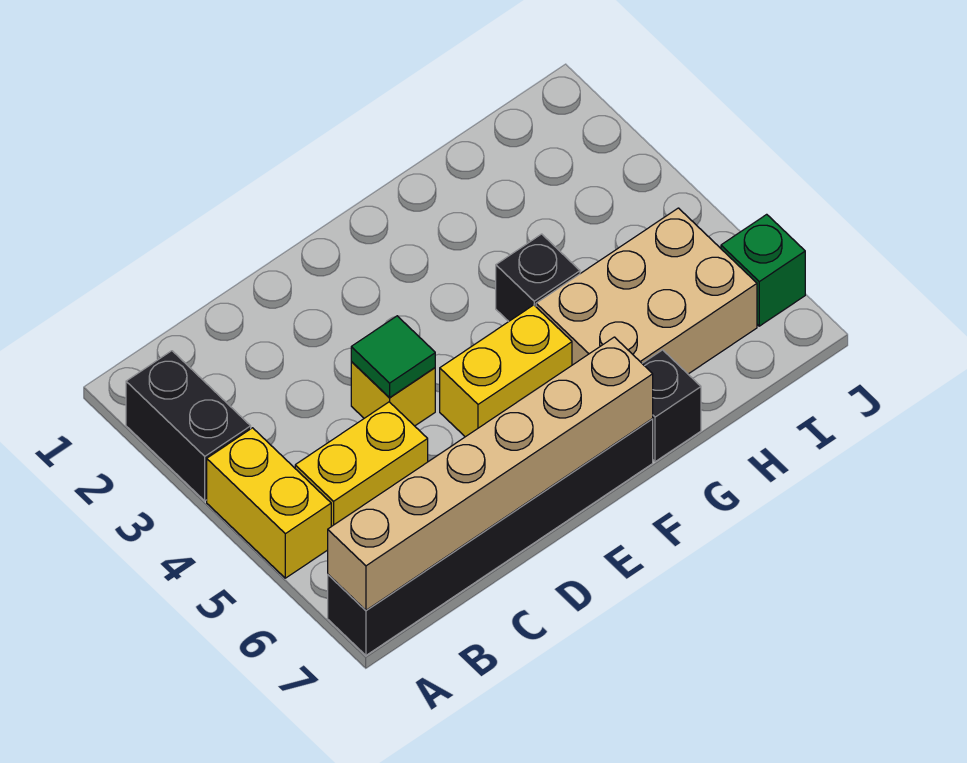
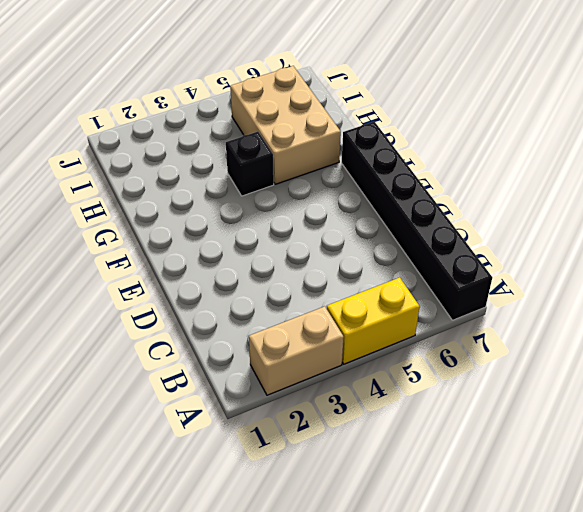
tan 1x2 brick [249,306,344,395] -> black 1x2 brick [126,351,251,501]
none -> yellow 1x2 brick [295,402,428,527]
none -> yellow 1x1 brick [351,362,435,426]
none -> yellow 1x2 brick [440,305,572,437]

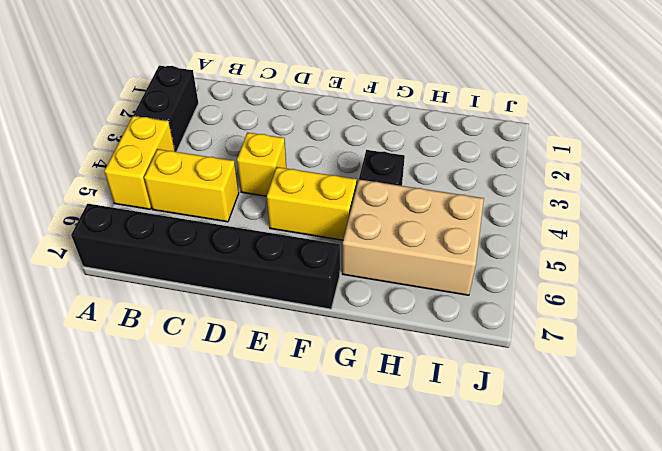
none -> black 1x1 brick [642,350,701,462]
none -> green 1x1 brick [721,214,805,326]
none -> tan 1x6 brick [328,337,653,610]

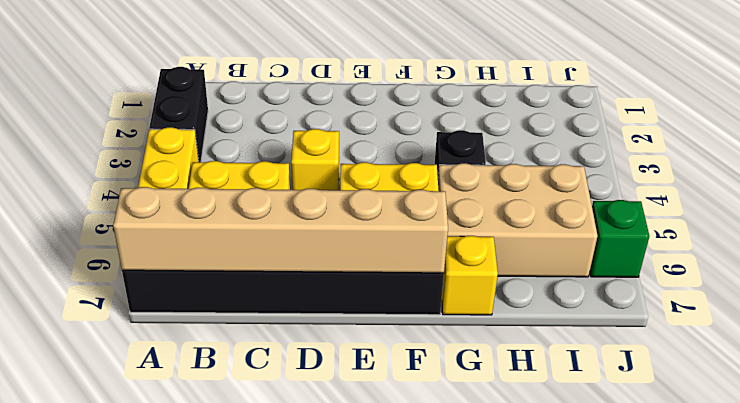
yellow 1x1 brick [442,236,498,315] -> black 1x1 brick [642,350,701,462]
none -> green 1x1 tile [351,316,435,397]

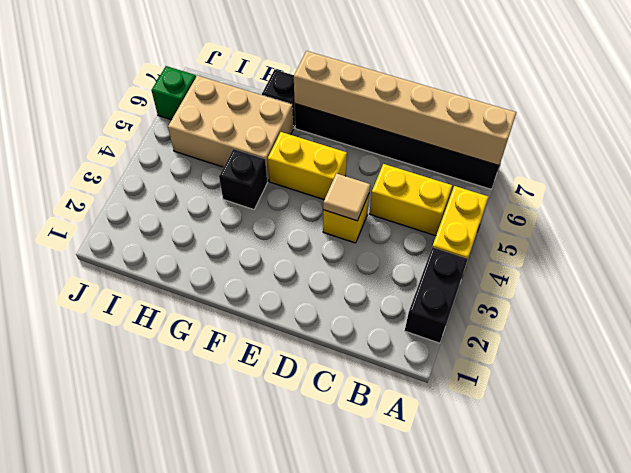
tan 1x1 tile [323,173,370,221] -> green 1x1 tile [351,316,435,397]

